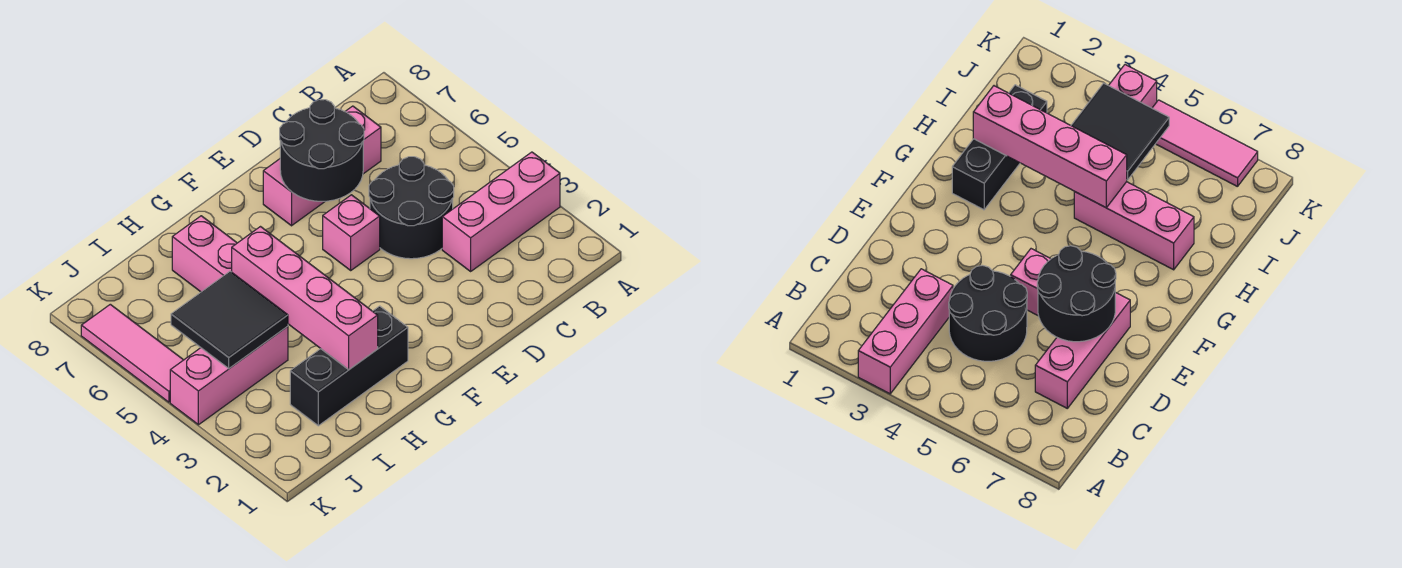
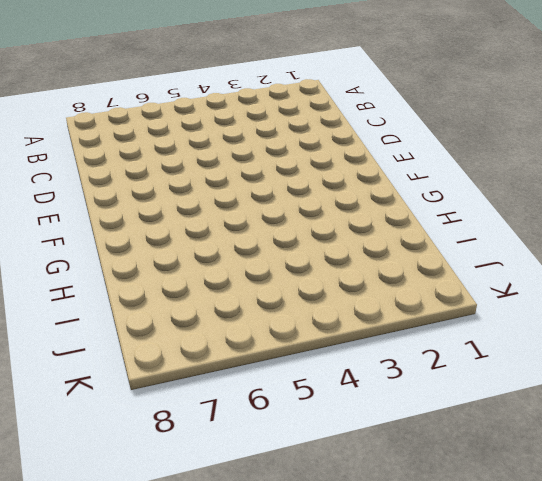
none -> pink 1x3 brick [442,152,560,271]
none -> black 2x2 round brick [369,157,454,259]

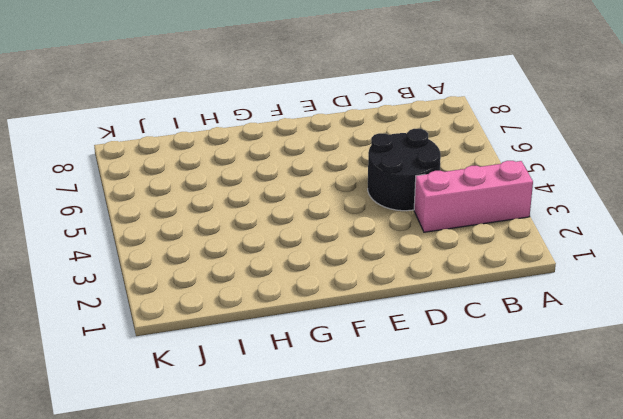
none -> pink 1x3 brick [263,106,381,226]
none -> pink 1x1 brick [323,195,380,270]

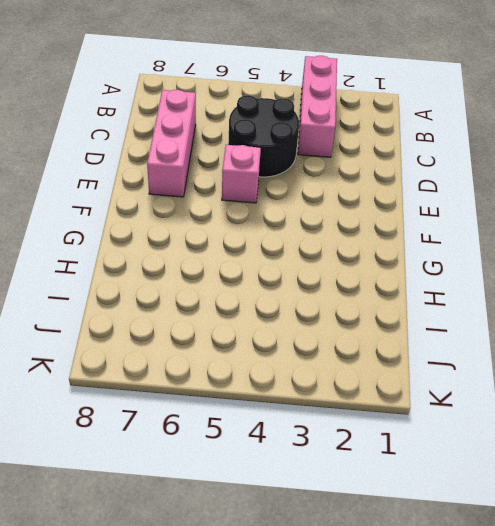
none -> black 1x3 brick [290,306,408,426]
none -> pink 1x3 brick [172,216,237,292]

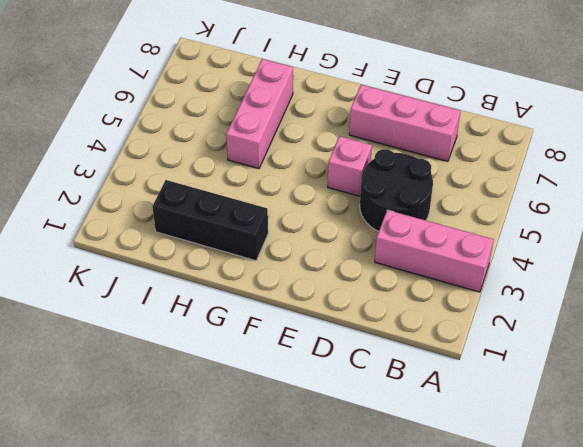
none -> pink 1x3 brick [170,326,288,425]
none -> pink 1x3 tile [81,304,183,402]

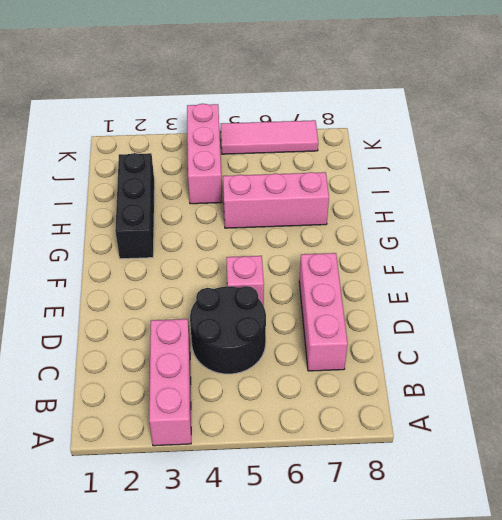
none -> black 2x2 round brick [280,100,364,201]
none -> pink 1x4 brick [232,227,378,369]

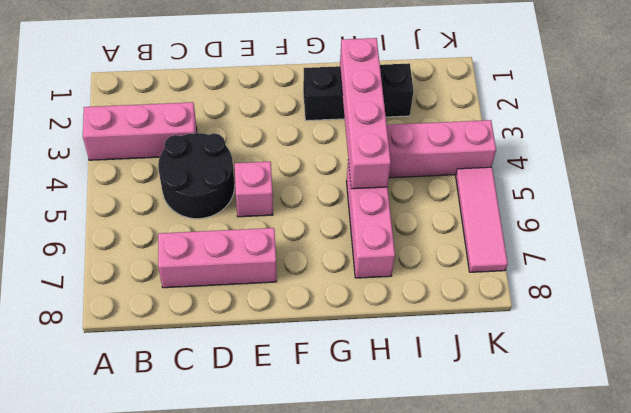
none -> black 2x2 round brick [280,100,364,201]
none -> black 2x2 tile [171,271,288,368]

